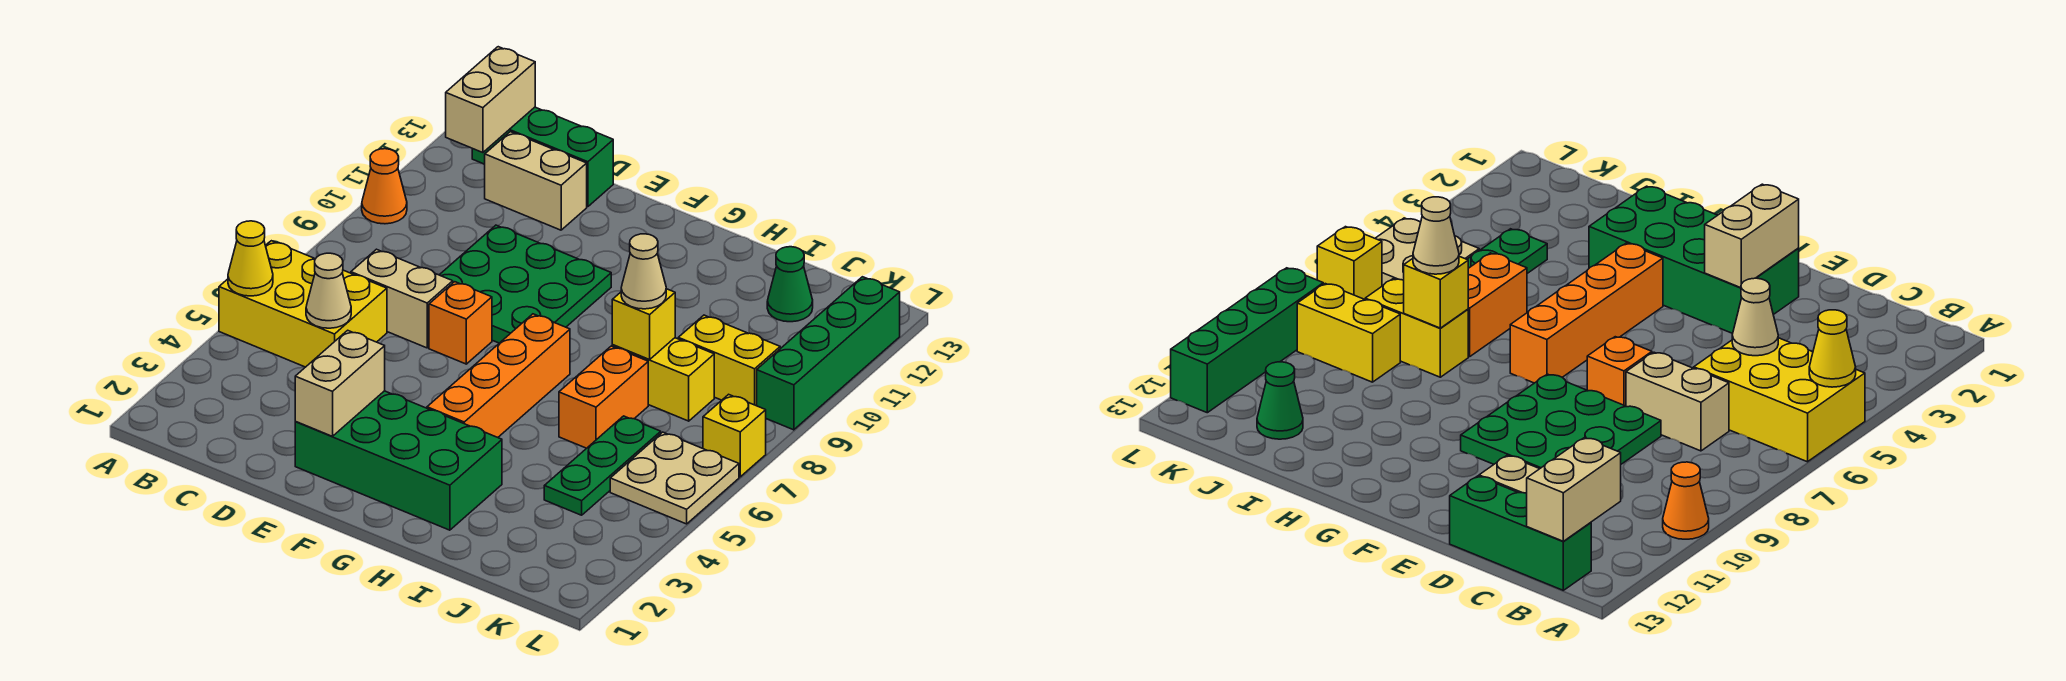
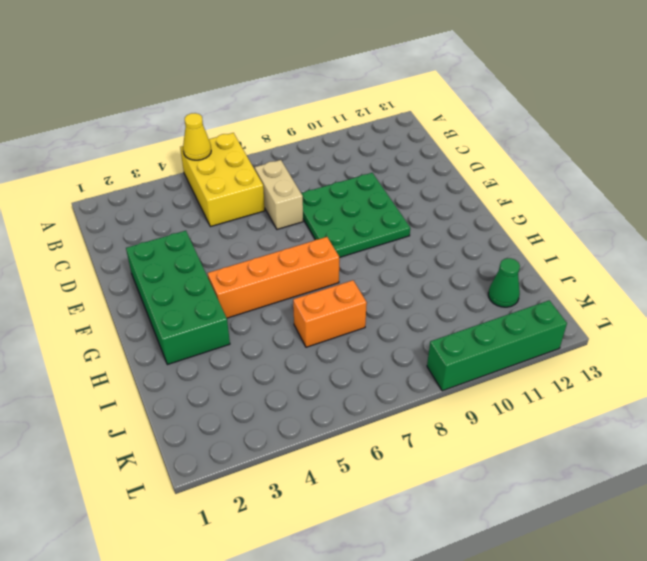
none -> orange 1x1 cone [362,149,407,224]
none -> green 1x3 brick [472,107,613,207]
none -> tan 1x2 brick [484,132,587,230]

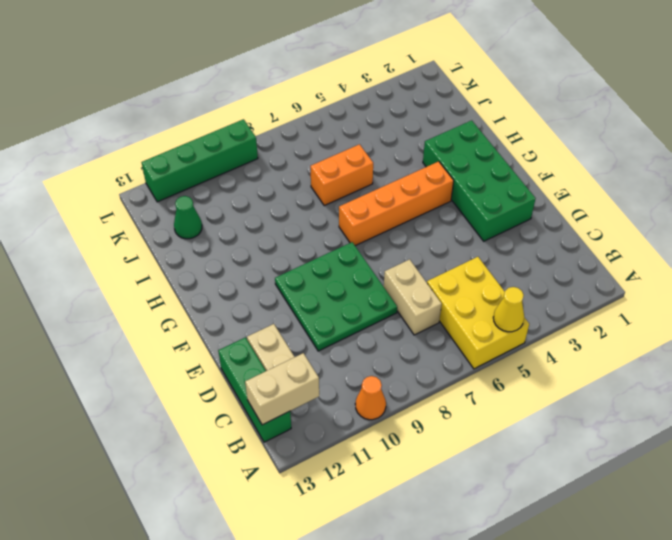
none -> orange 1x1 brick [429,282,492,364]
none -> yellow 1x2 brick [612,338,714,421]
none -> green 1x3 plate [544,416,661,515]

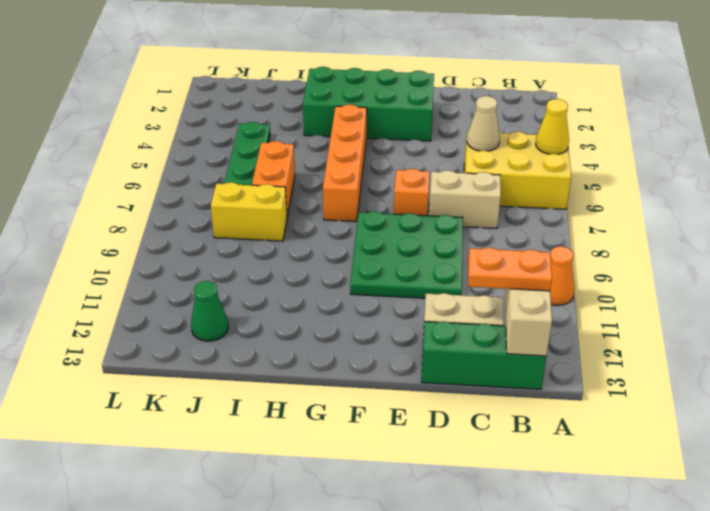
orange 1x2 plate [468,248,552,291] -> none
none -> yellow 1x2 brick [678,315,780,406]
none -> tan 2x2 plate [610,432,739,524]
none -> yellow 1x1 brick [703,394,766,477]

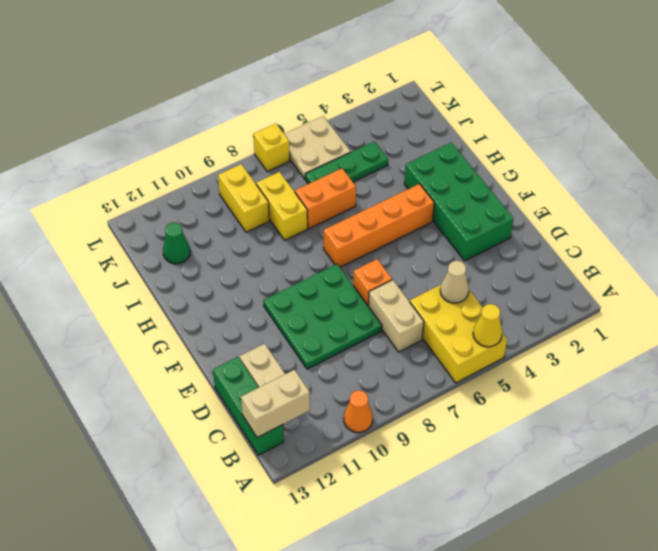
none -> green 1x4 brick [757,277,900,430]
none -> tan 1x2 brick [295,330,385,436]
none -> yellow 1x1 brick [612,289,675,360]

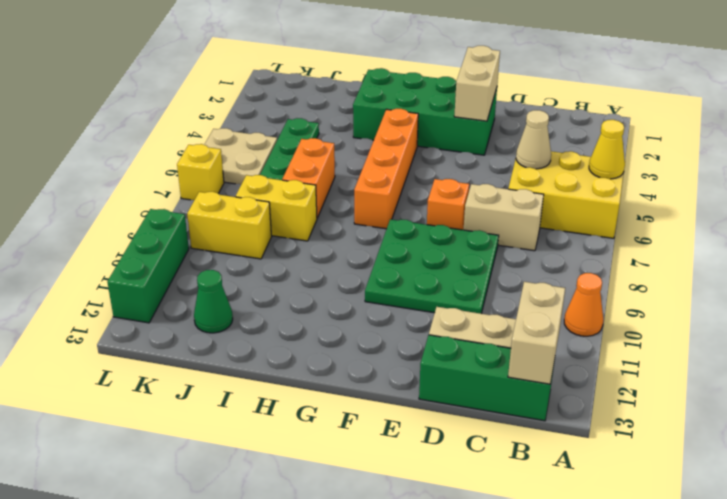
green 1x3 brick [107,209,189,323] -> green 1x4 brick [757,277,900,430]
none -> yellow 1x1 brick [612,289,675,360]
none -> tan 1x1 cone [621,234,666,309]

